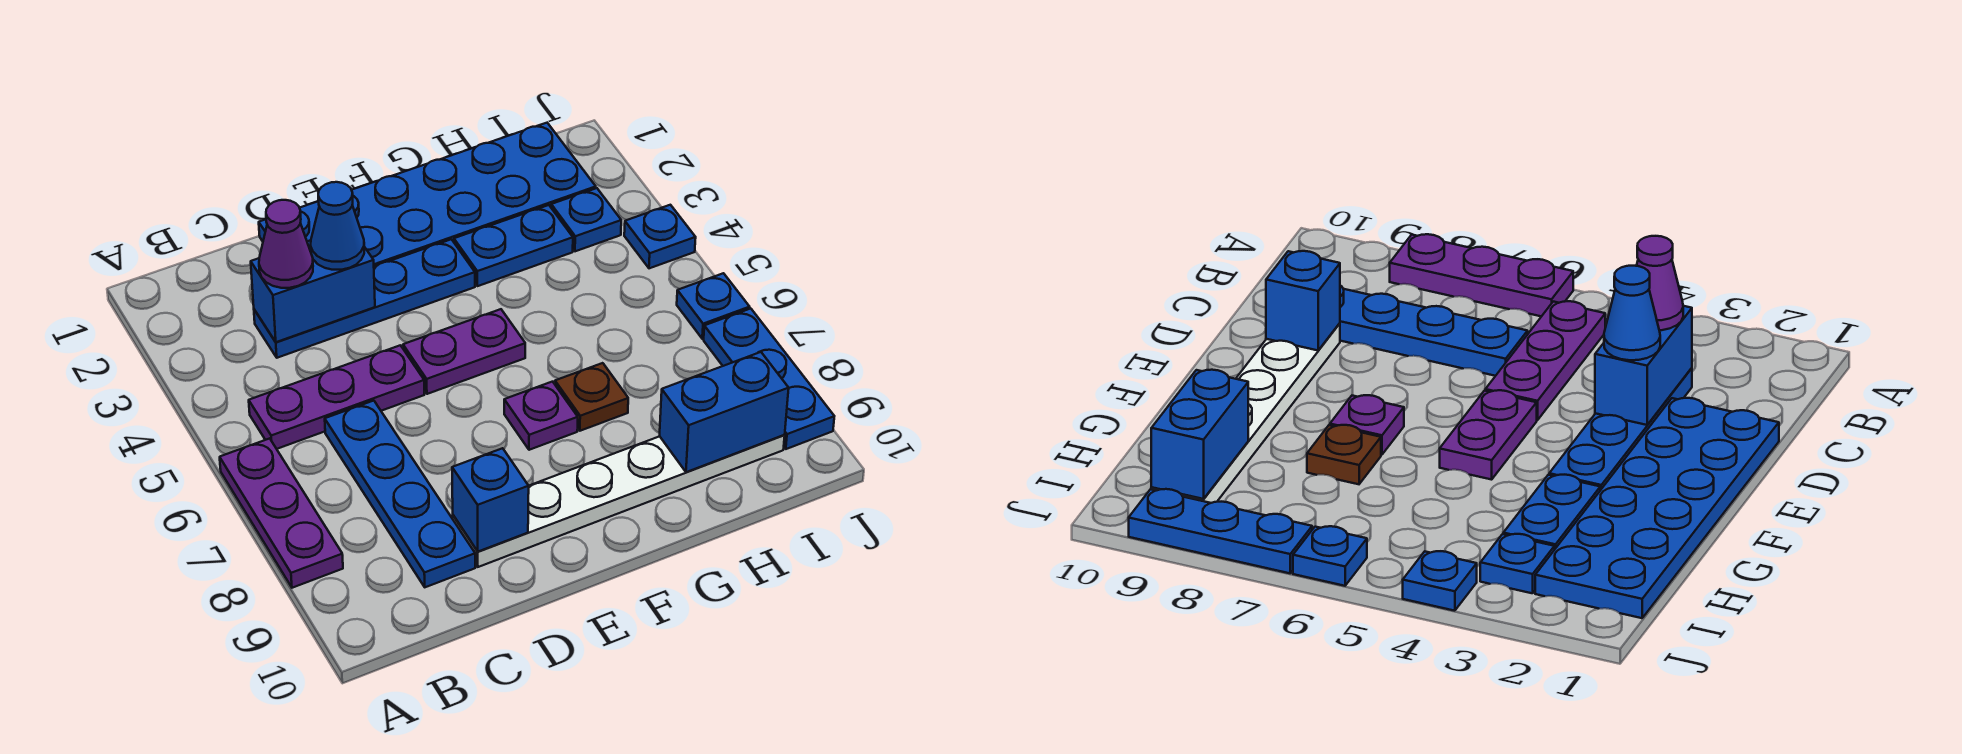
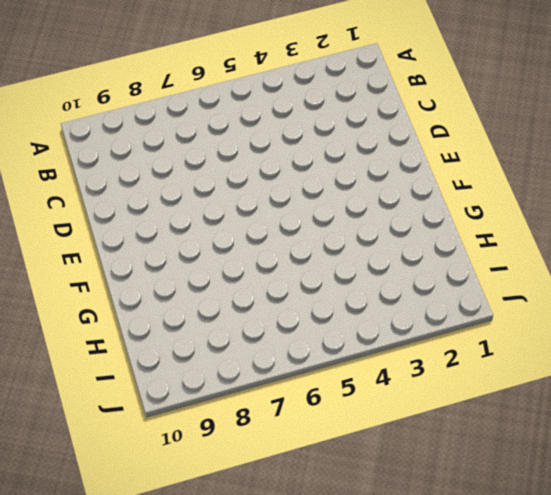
none -> purple 1x3 plate [220,438,343,588]
none -> purple 1x3 plate [249,345,424,449]
none -> blue 1x4 plate [254,239,475,358]

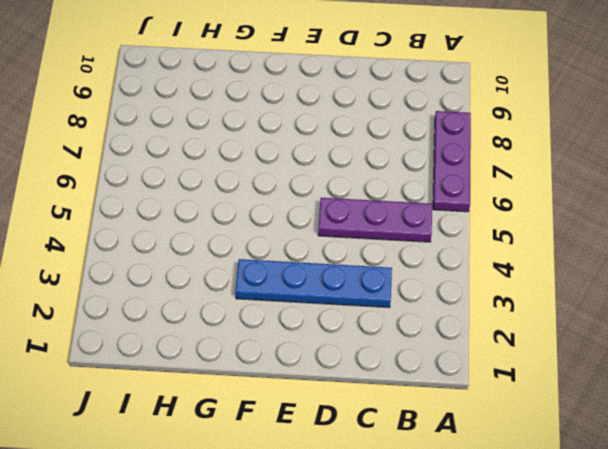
none -> blue 1x4 plate [325,401,475,587]
none -> blue 2x6 plate [259,123,596,266]
none -> white 1x6 plate [453,435,785,567]

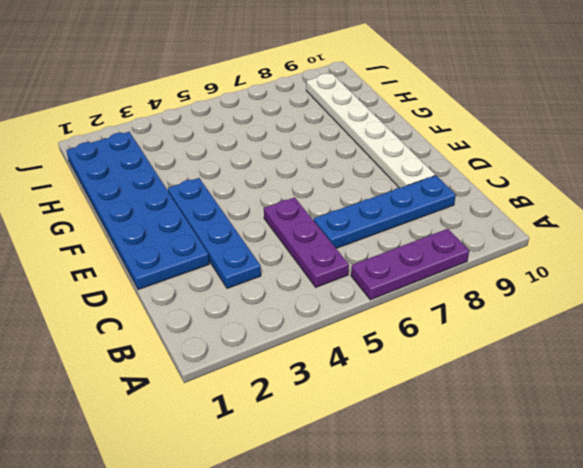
none -> purple 1x2 plate [403,309,525,394]
none -> purple 1x1 plate [504,382,578,450]
none -> blue 1x2 plate [454,205,573,286]

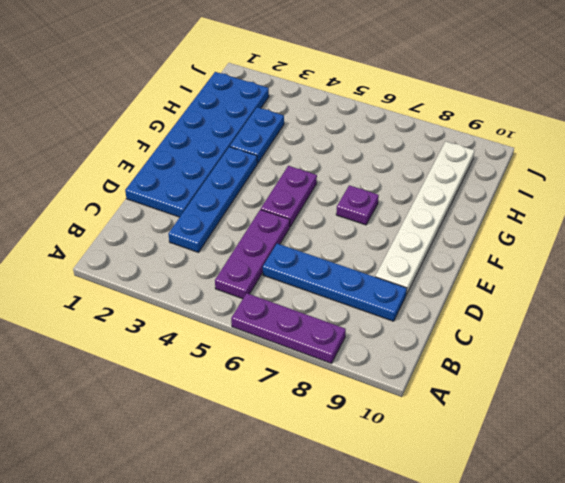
none -> brown 1x1 plate [555,363,628,431]
none -> blue 1x1 plate [551,188,621,251]
none -> blue 1x1 plate [624,205,696,268]

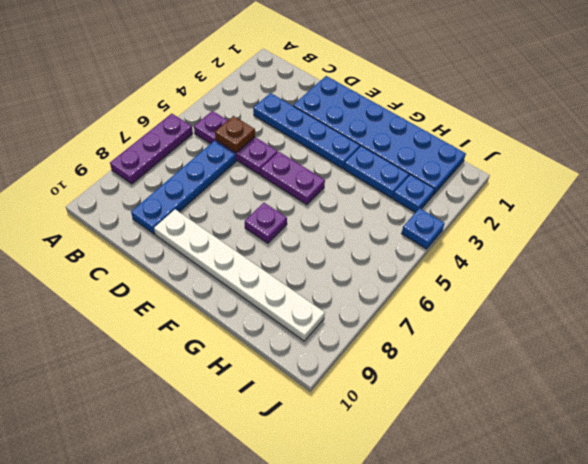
brown 1x1 plate [215,116,255,153] -> brown 1x1 plate moved to [555,363,628,431]
none -> blue 1x1 plate [677,273,750,339]
none -> blue 1x3 plate [704,309,834,449]
none -> blue 1x2 brick [251,240,375,342]

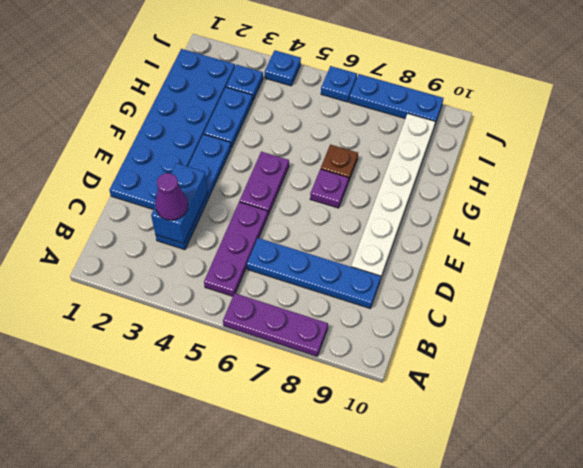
none -> blue 1x1 brick [452,448,529,552]
none -> blue 1x2 brick [660,352,789,472]
none -> blue 1x1 cone [311,182,364,270]

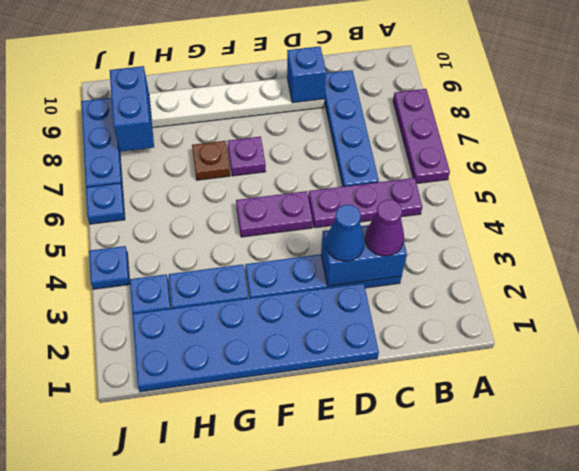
blue 1x2 brick [110,66,154,152] -> blue 1x2 brick turned to [660,352,789,472]

